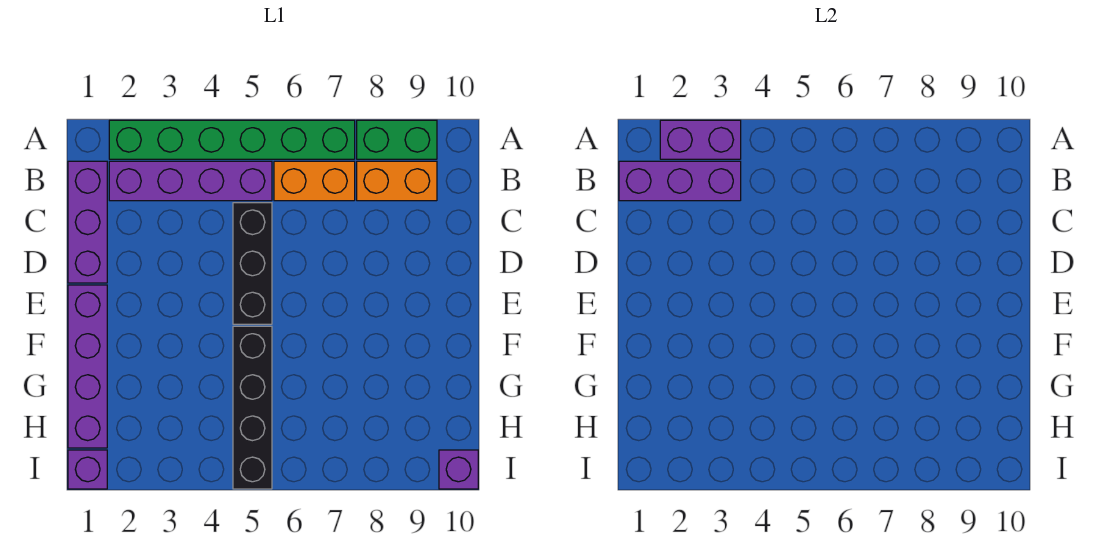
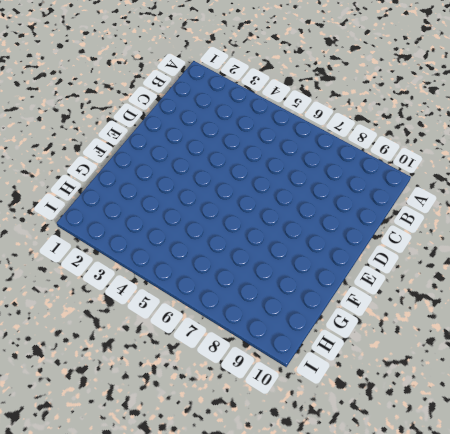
none -> green 1x6 brick [109,120,355,159]
none -> green 1x2 brick [357,120,437,159]
none -> purple 1x3 brick [68,161,107,283]

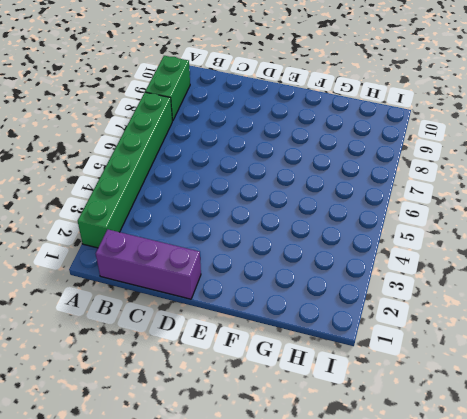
none -> purple 1x4 brick [109,161,272,201]
none -> orange 1x2 brick [274,161,355,201]
none -> orange 1x2 brick [357,161,437,201]

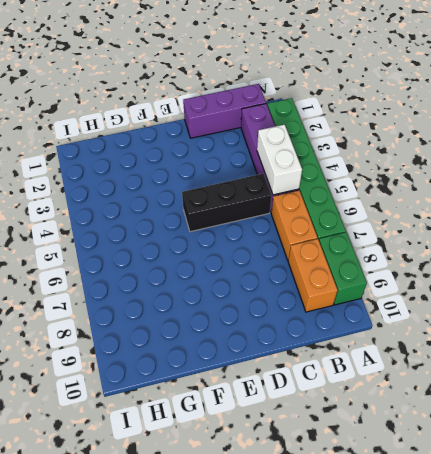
white 1x2 brick [257,125,302,195] -> none
none -> purple 1x4 brick [68,285,107,448]
none -> black 1x4 brick [233,326,272,489]
none -> purple 1x1 brick [68,450,107,489]

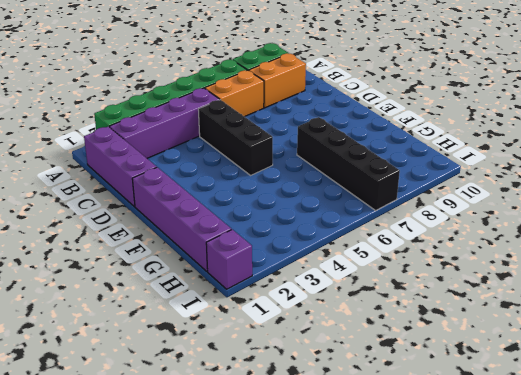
black 1x4 brick [297,117,400,210] -> black 1x4 brick moved to [233,326,272,489]
none -> purple 1x1 brick [439,450,478,489]
none -> purple 1x2 brick [660,120,741,159]
none -> purple 1x3 brick [619,161,741,201]

